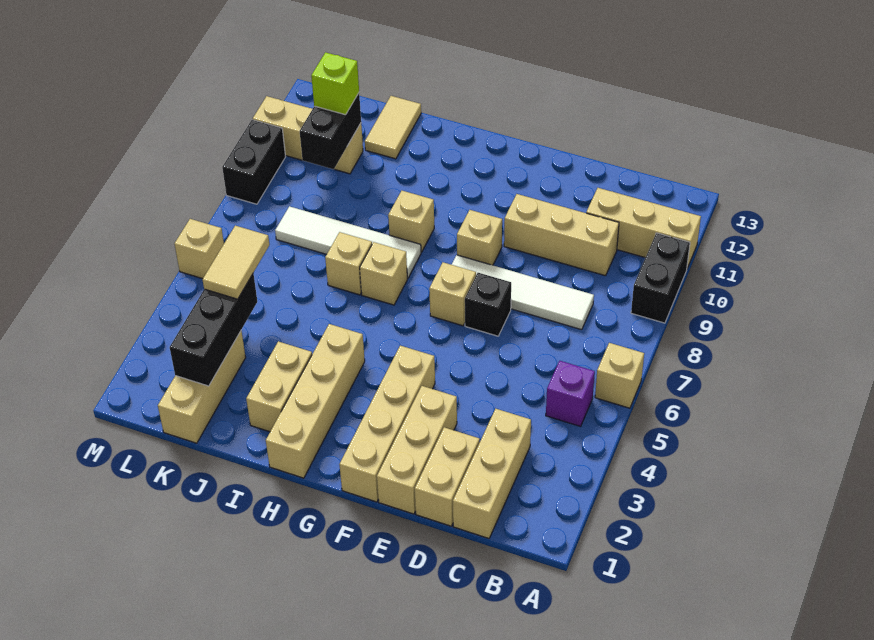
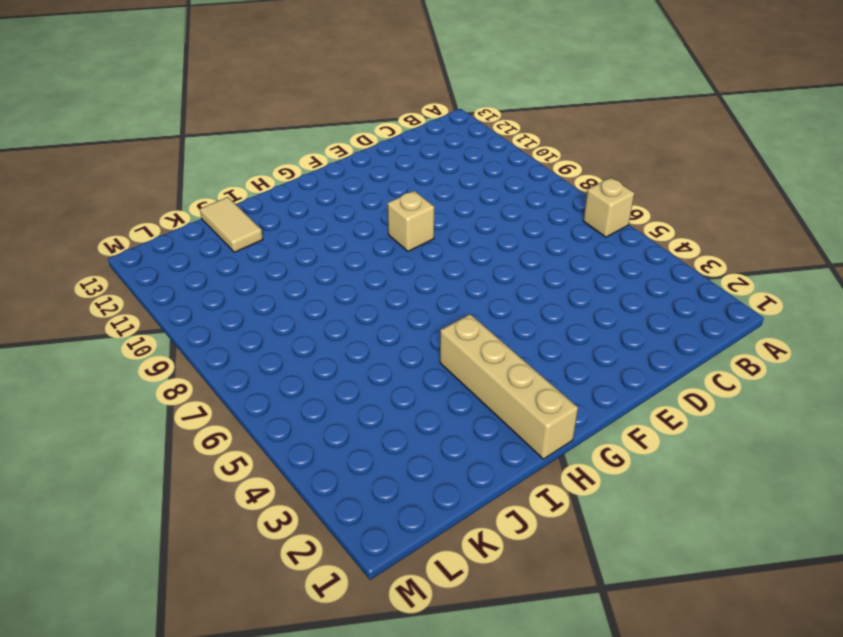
none -> black 1x2 brick [631,233,690,323]
none -> tan 1x3 brick [586,188,701,268]
none -> purple 1x1 brick [546,361,595,426]

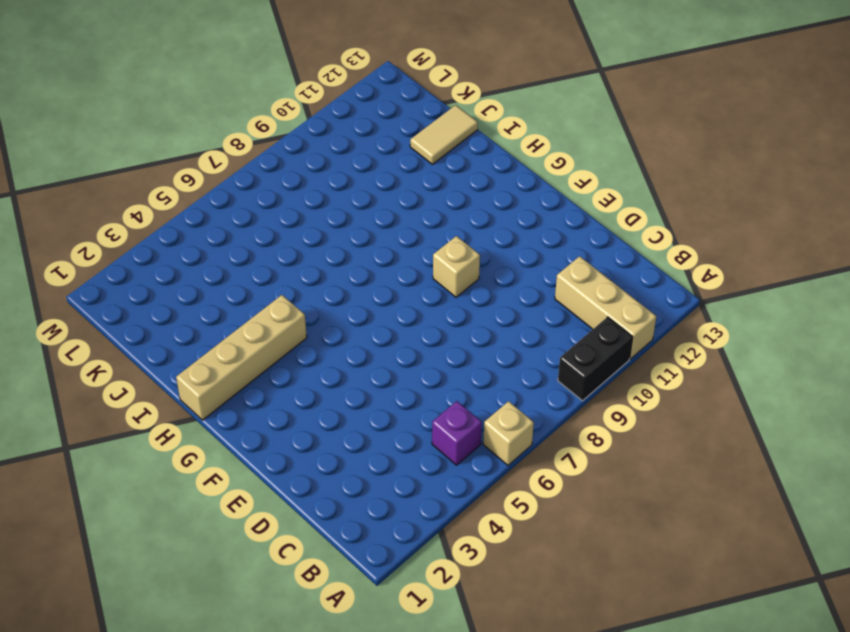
none -> tan 1x3 brick [453,409,531,538]
none -> white 1x4 tile [452,255,594,330]
none -> tan 1x3 brick [504,194,619,276]

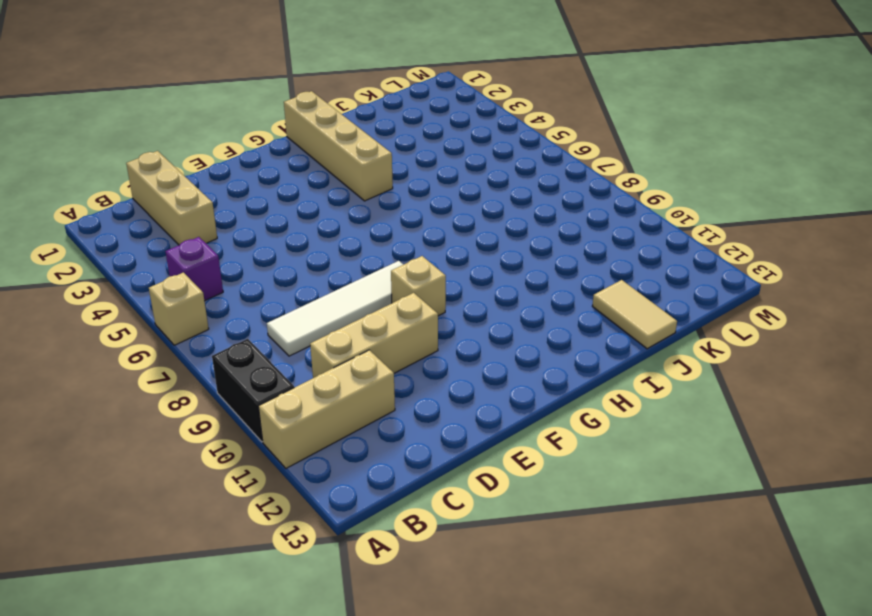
none -> tan 1x2 brick [415,427,480,526]
none -> tan 1x3 brick [377,386,457,514]
none -> black 1x1 brick [465,273,511,336]

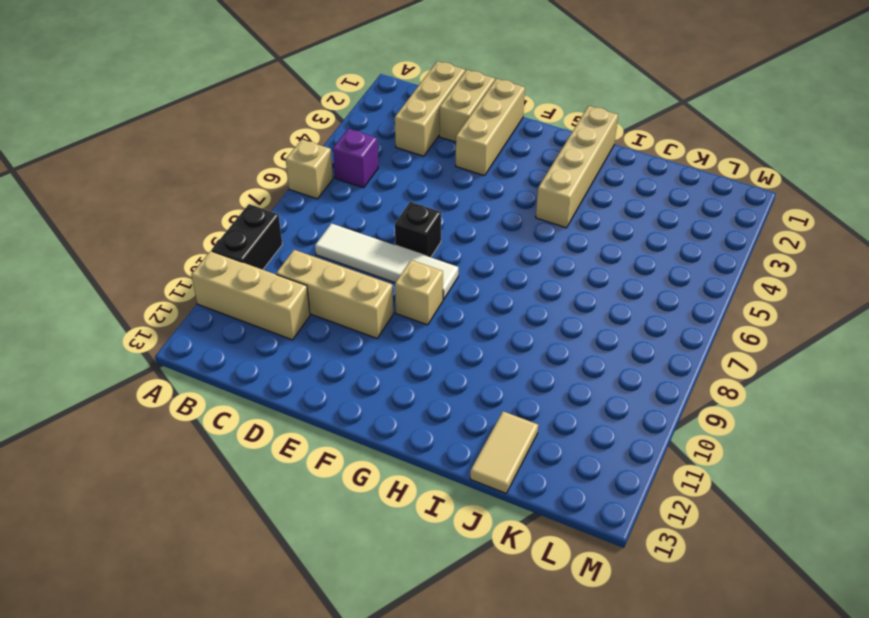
none -> tan 1x4 brick [339,346,435,502]
none -> tan 1x1 brick [429,262,476,326]
none -> tan 1x1 brick [360,242,407,305]

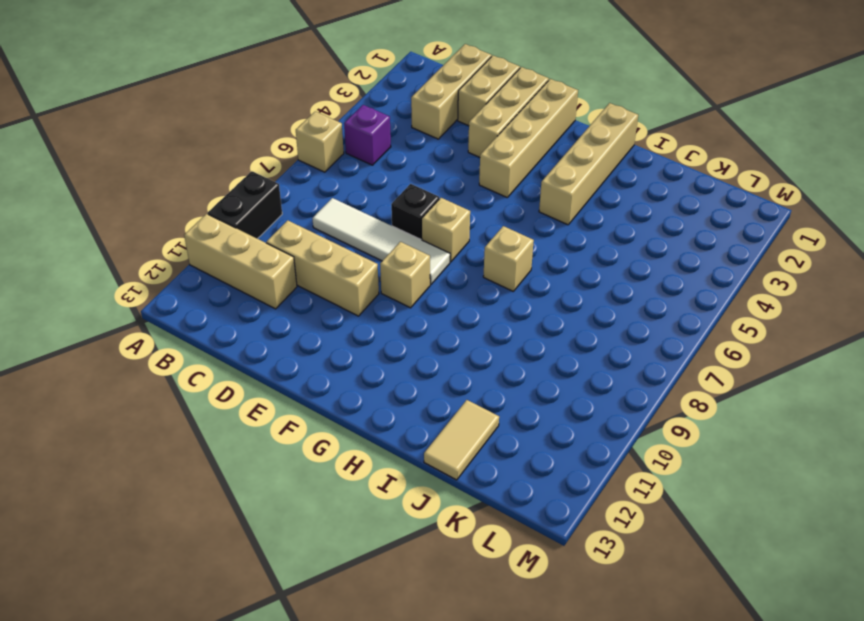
none -> white 1x4 tile [275,206,421,278]
none -> tan 1x1 brick [388,191,434,252]
none -> tan 1x2 brick [246,341,312,432]

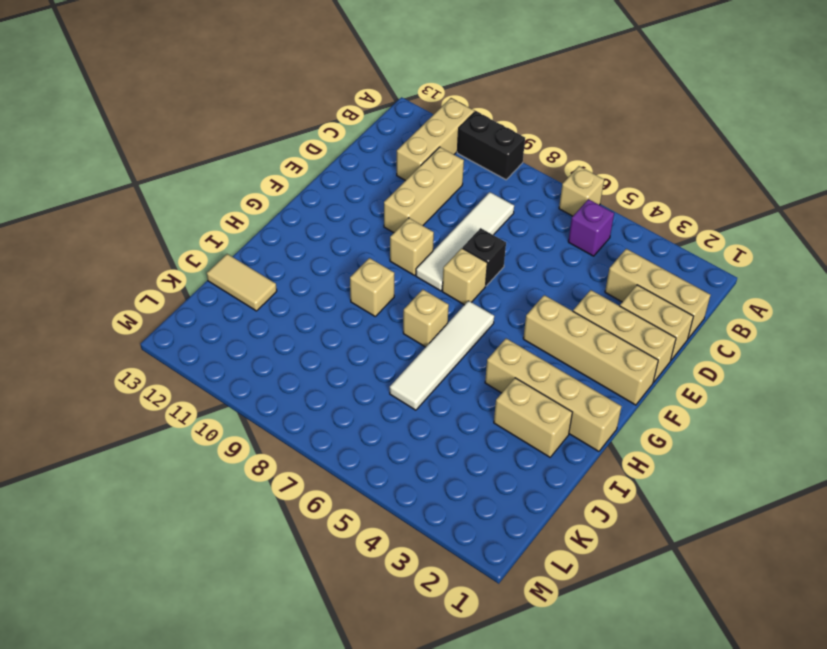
white 1x4 tile [390,301,494,410] -> white 1x4 tile moved to [275,206,421,278]
none -> tan 1x1 brick [325,232,372,295]
none -> tan 1x3 brick [158,331,246,443]
none -> tan 1x3 brick [253,96,363,174]

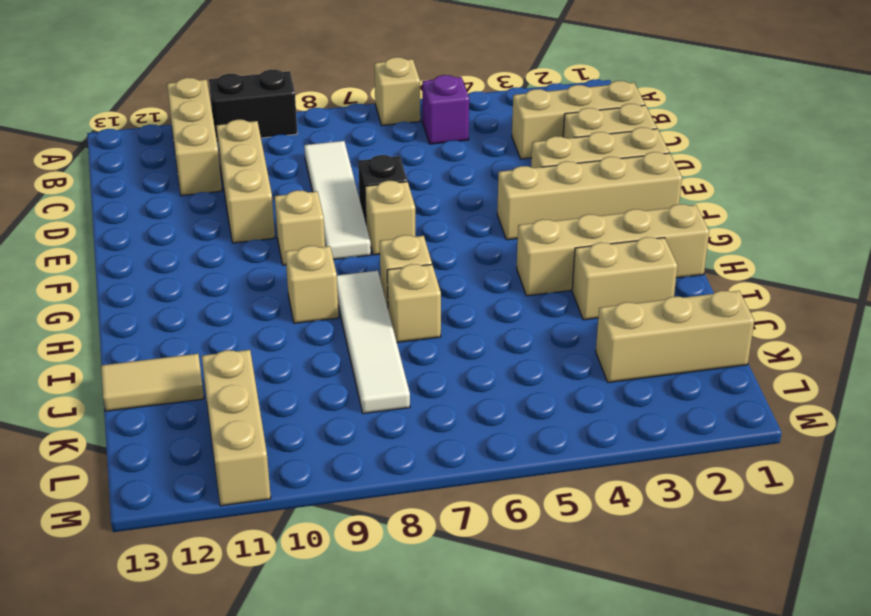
none -> tan 1x1 brick [175,219,224,279]
none -> black 1x2 brick [222,120,286,204]
none -> black 1x3 brick [170,273,257,386]

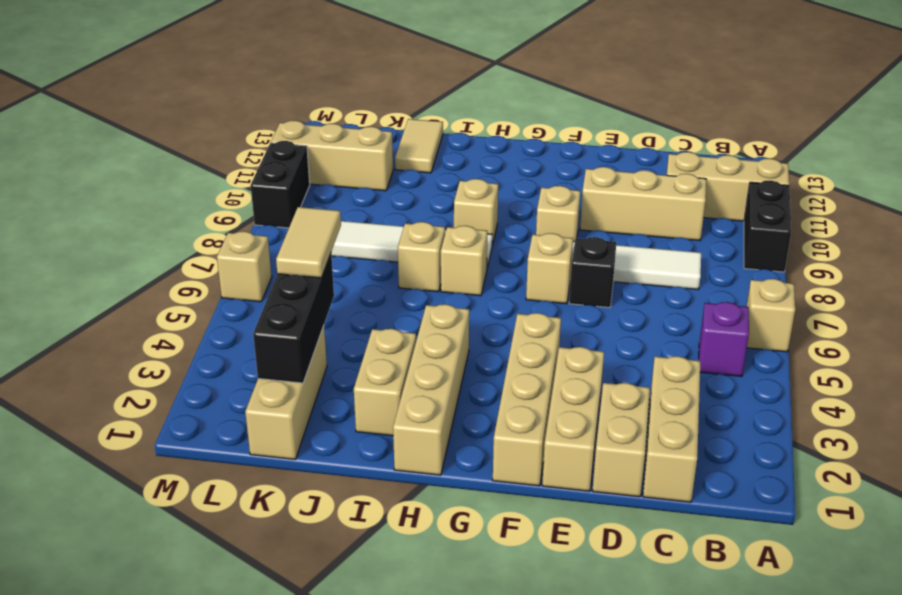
none -> black 1x2 brick [300,93,361,169]
none -> lime 1x1 brick [311,52,359,115]

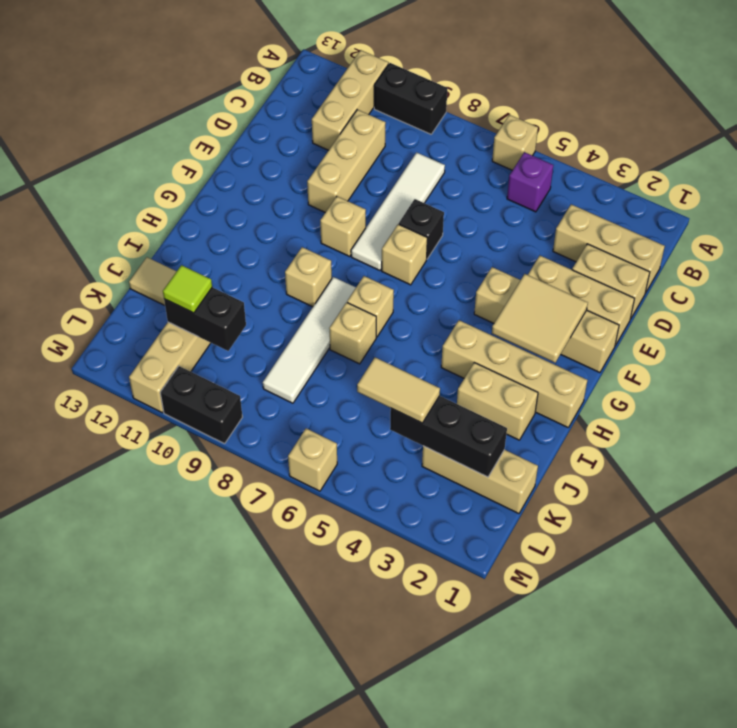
tan 2x2 tile [492,274,588,363] -> none
lime 1x1 tile [163,265,212,313] -> lime 1x1 brick [311,52,359,115]

